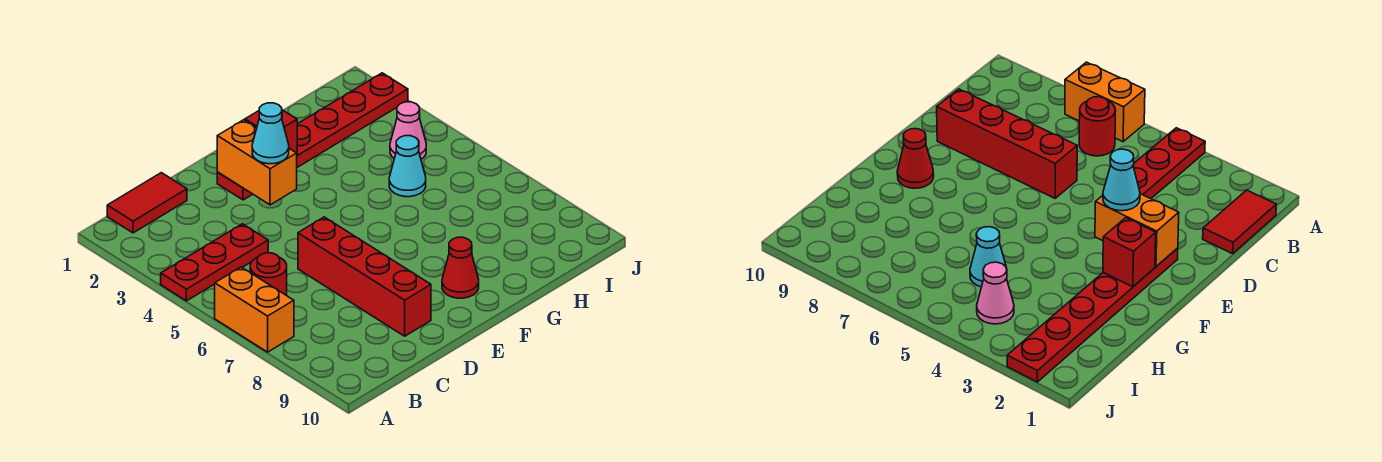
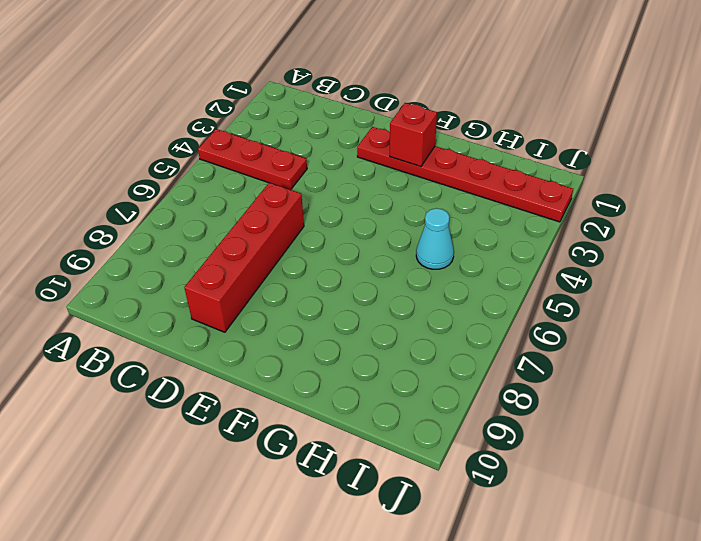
none -> orange 1x2 brick [215,267,294,352]
none -> red 1x2 tile [107,173,187,233]
none -> red 1x1 round brick [250,253,287,295]

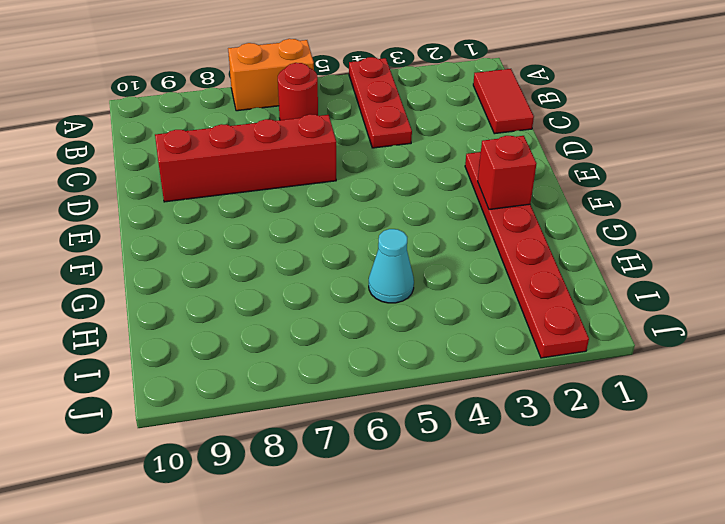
none -> red 1x1 cone [442,237,479,298]
none -> pink 1x1 cone [390,102,426,159]
none -> orange 1x2 brick [217,120,297,205]

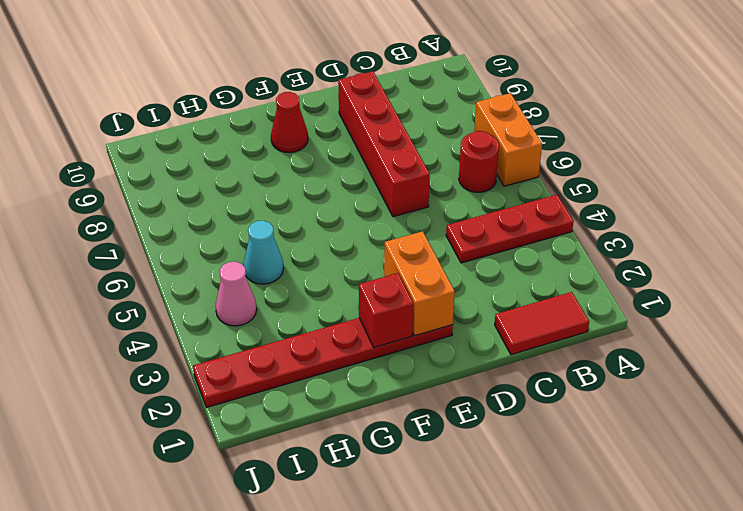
none -> cyan 1x1 cone [252,103,289,164]

